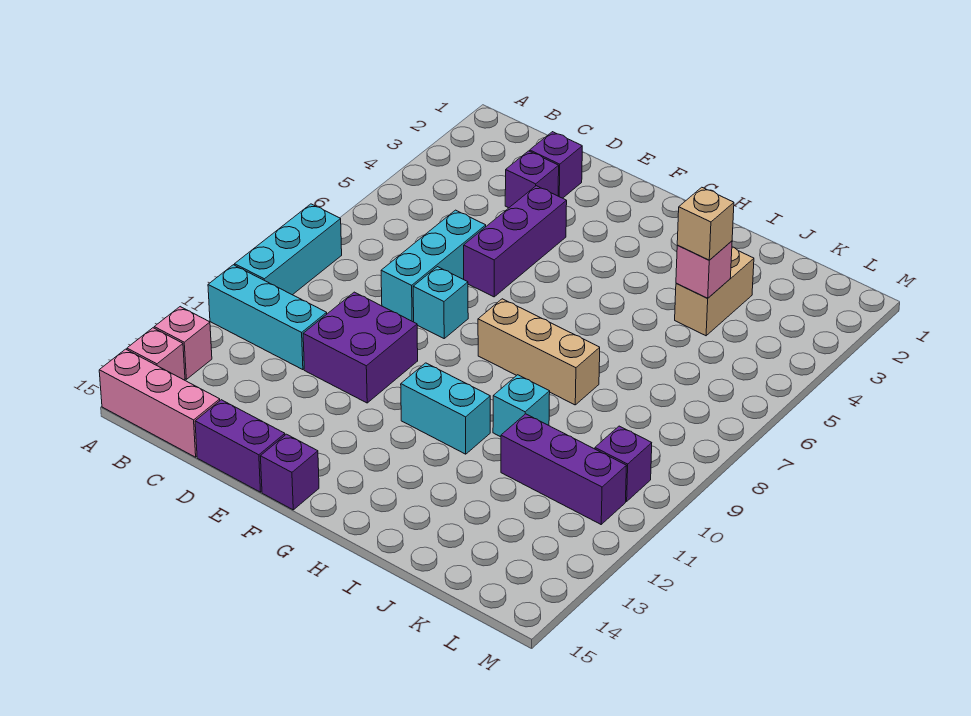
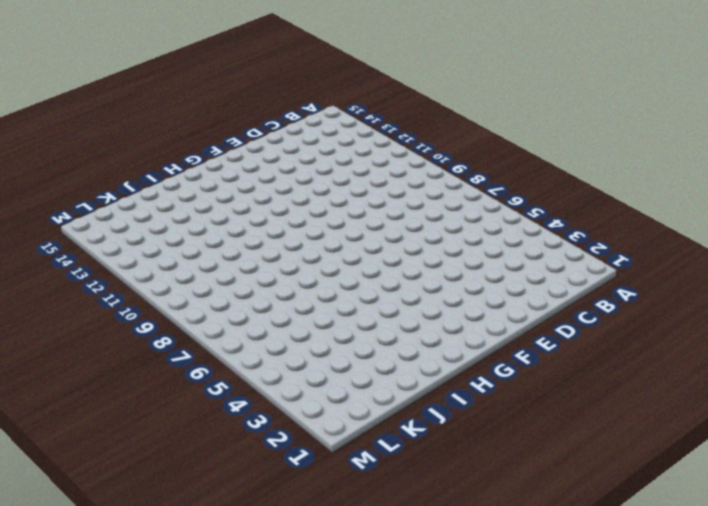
none -> cyan 1x3 brick [235,204,342,295]
none -> cyan 1x3 brick [208,265,327,370]
none -> pink 1x1 brick [154,307,212,379]

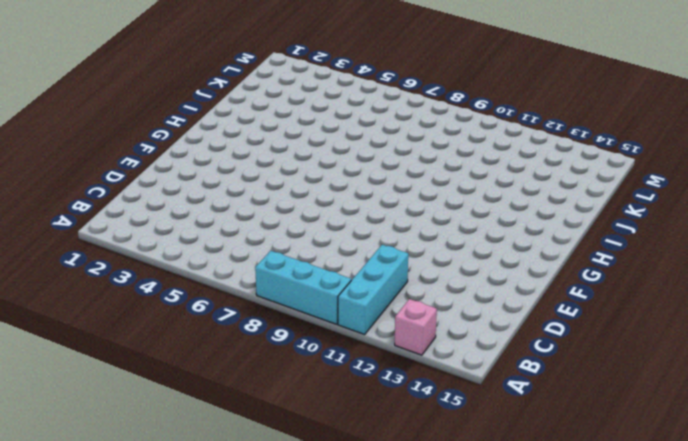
none -> pink 1x1 brick [127,328,185,380]
none -> pink 1x3 brick [99,349,220,457]
none -> purple 1x1 brick [530,132,582,198]

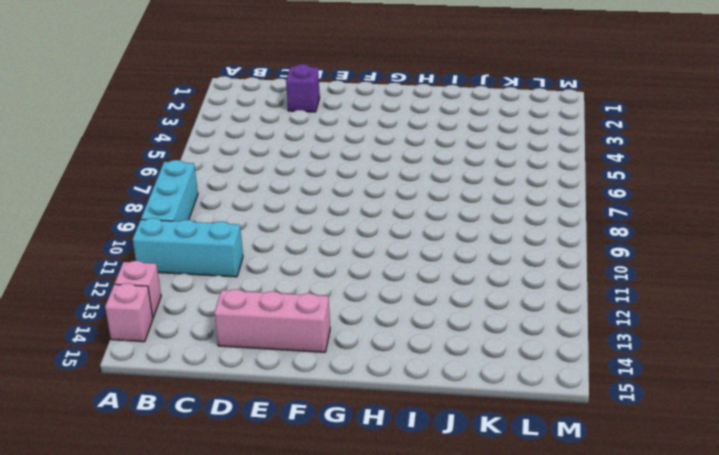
pink 1x3 brick [214,289,330,352] -> pink 1x3 brick moved to [99,349,220,457]
none -> purple 1x1 brick [505,151,559,208]
none -> cyan 1x3 brick [381,210,486,322]
none -> purple 2x2 brick [303,292,418,403]

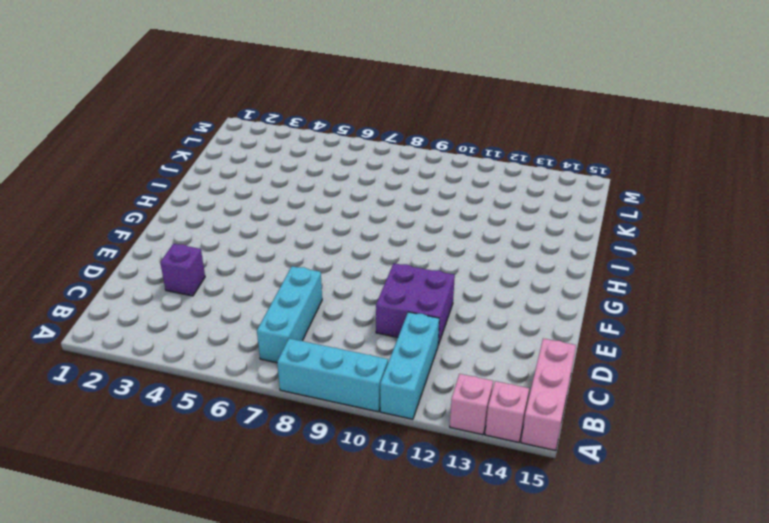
cyan 1x3 brick [257,266,322,363] -> cyan 1x3 brick turned to [381,210,486,322]
none -> purple 1x1 brick [530,132,582,198]
none -> purple 1x2 brick [195,400,285,492]
none -> purple 1x3 brick [464,186,567,297]

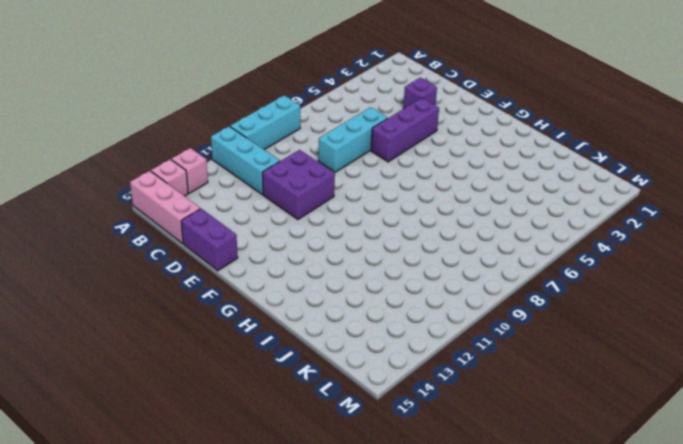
none -> purple 1x1 brick [530,132,582,198]
none -> cyan 1x1 brick [413,267,468,338]
none -> purple 1x1 brick [260,434,319,510]

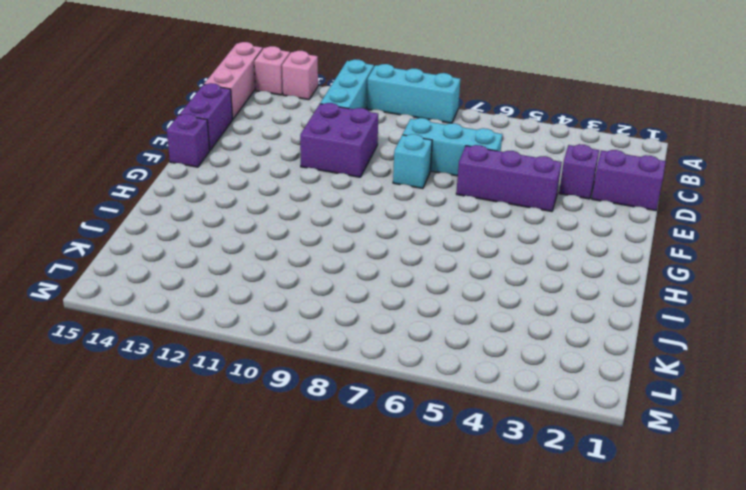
purple 1x2 brick [592,150,666,211] -> purple 1x1 brick [530,132,582,198]
none -> tan 1x3 brick [478,299,600,405]
none -> cyan 1x2 brick [401,363,490,454]
none -> cyan 1x1 brick [493,375,550,437]

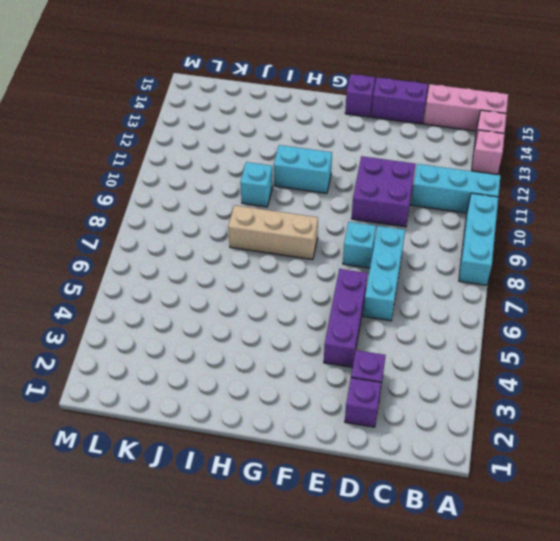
none -> tan 1x2 brick [675,247,754,336]
none -> purple 1x3 brick [501,414,626,524]
none -> purple 1x1 brick [595,426,652,501]

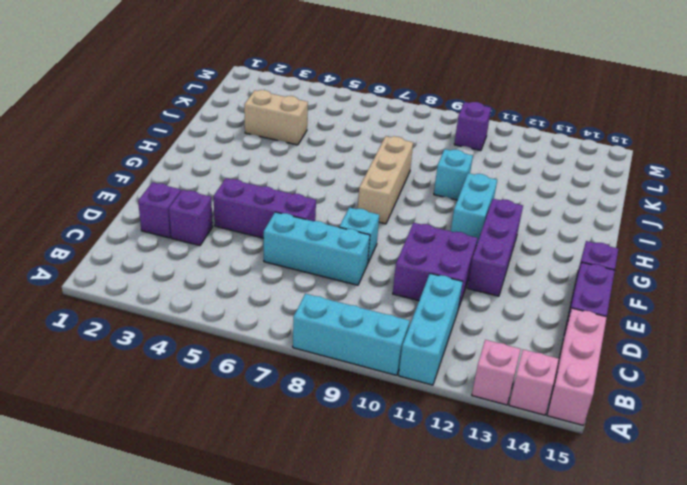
purple 1x3 brick [467,199,523,296] -> purple 1x3 brick moved to [501,414,626,524]
none -> pink 1x1 brick [676,241,732,298]
none -> tan 1x1 brick [677,187,734,260]

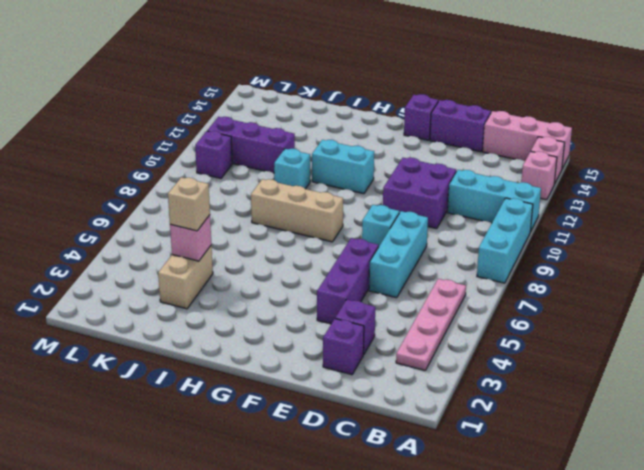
pink 1x4 plate [396,279,466,370] -> none

